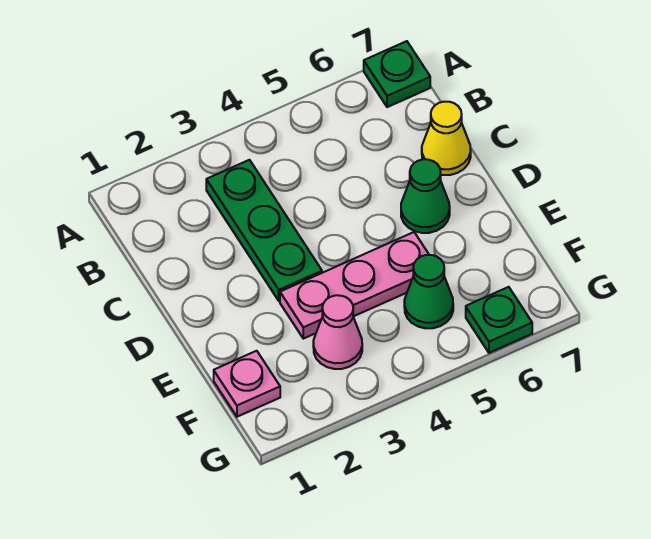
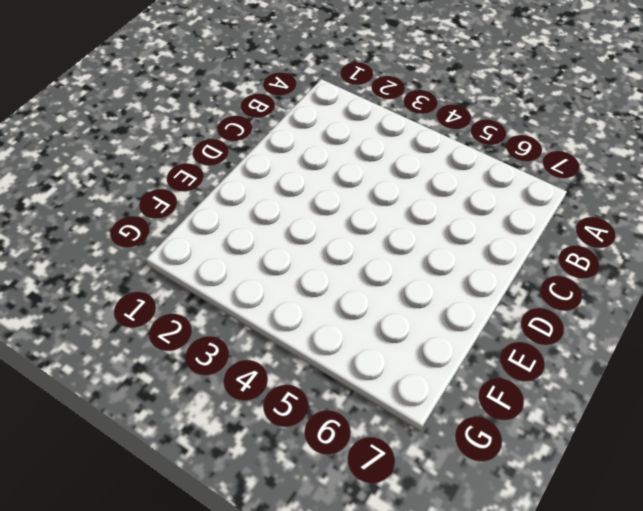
none -> green 1x1 plate [364,41,430,107]
none -> green 1x3 plate [206,160,322,301]

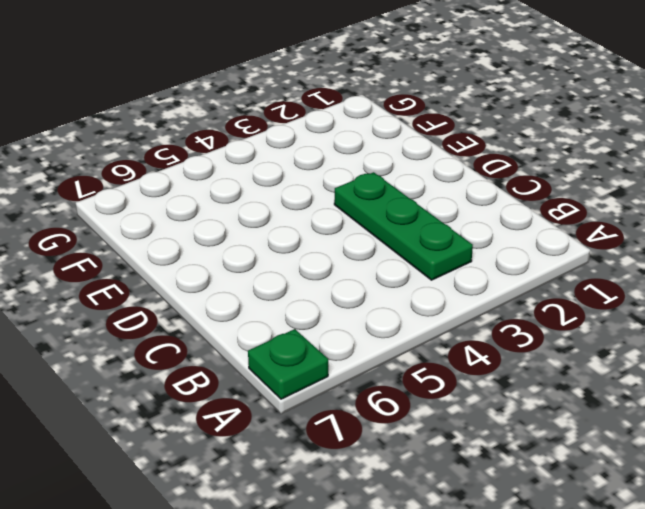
none -> yellow 1x1 cone [422,102,471,175]
none -> green 1x1 cone [401,159,450,233]

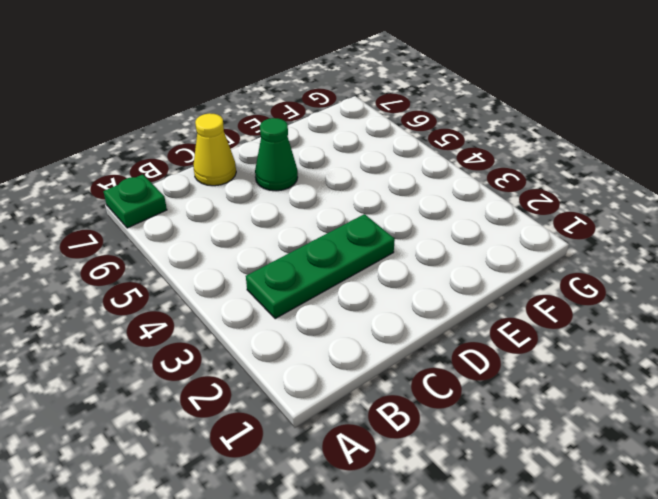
none -> pink 1x3 plate [280,232,429,339]
none -> pink 1x1 plate [214,351,280,417]

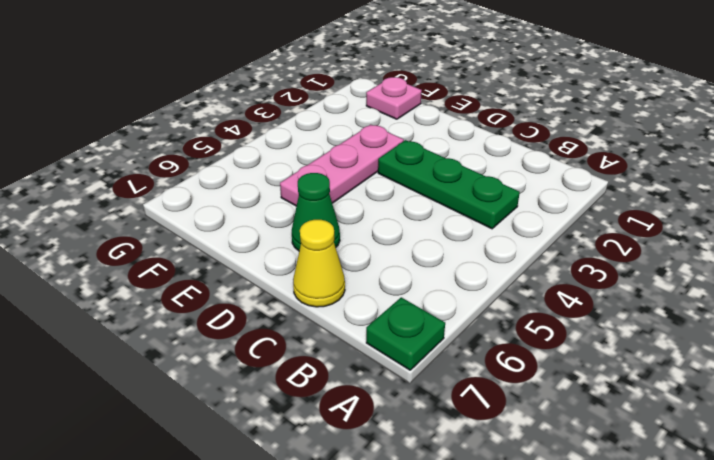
none -> pink 1x1 cone [313,295,362,369]
none -> green 1x1 cone [404,255,453,328]

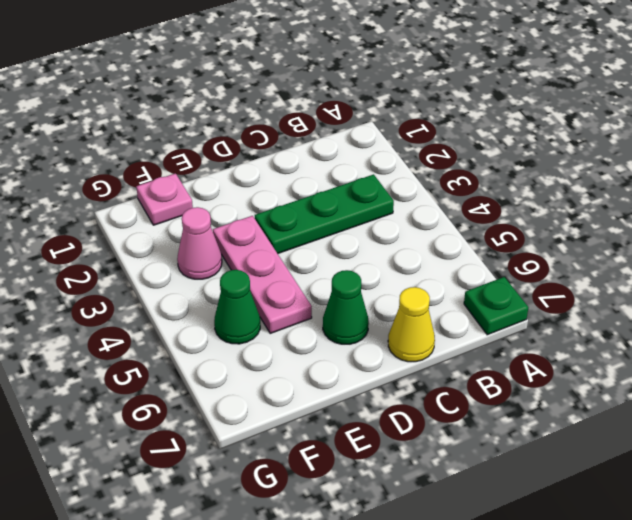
none -> green 1x1 plate [466,287,532,353]

